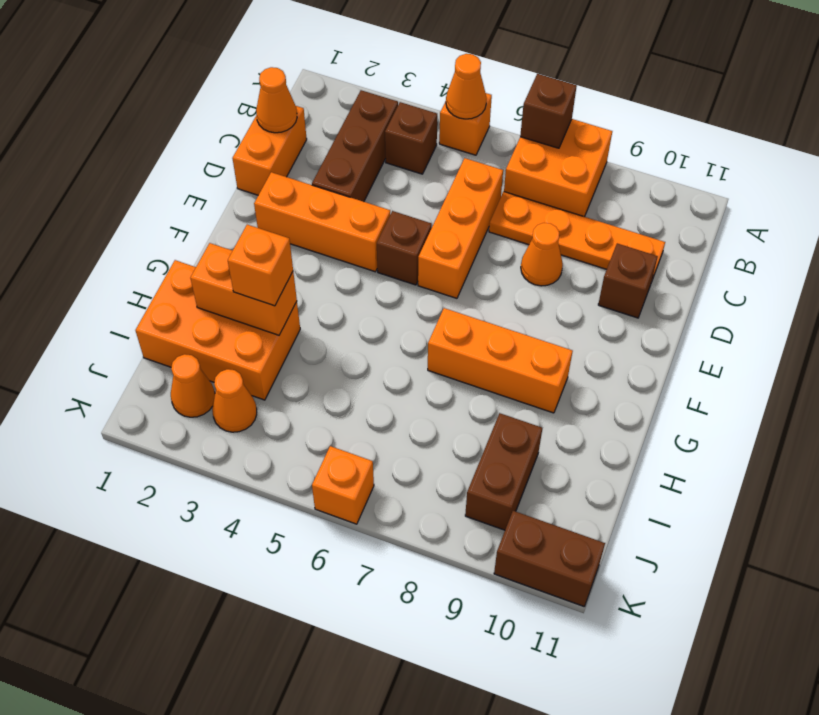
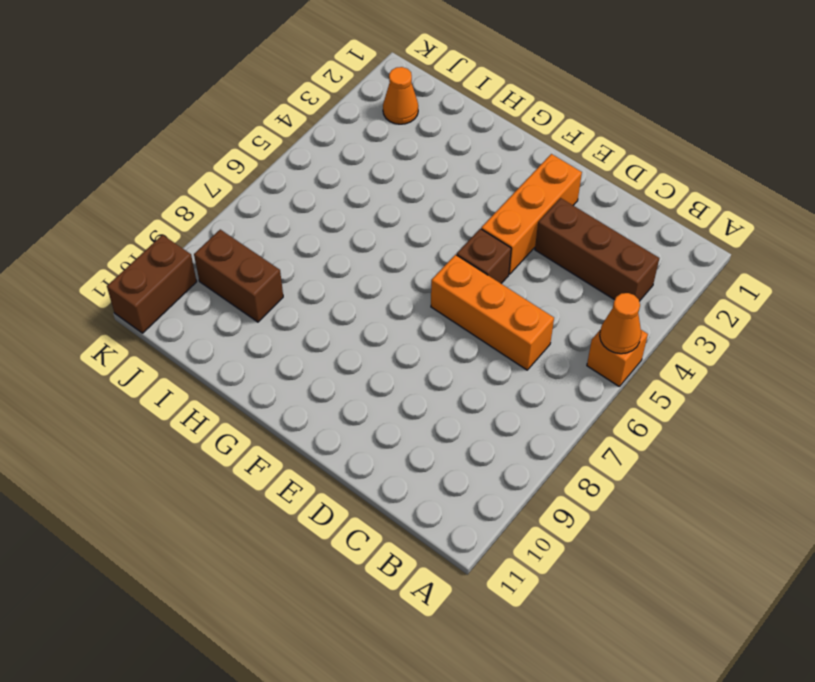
none -> orange 2x2 brick [504,119,612,217]
none -> brown 1x1 brick [385,102,437,174]
none -> orange 1x2 brick [232,106,307,195]

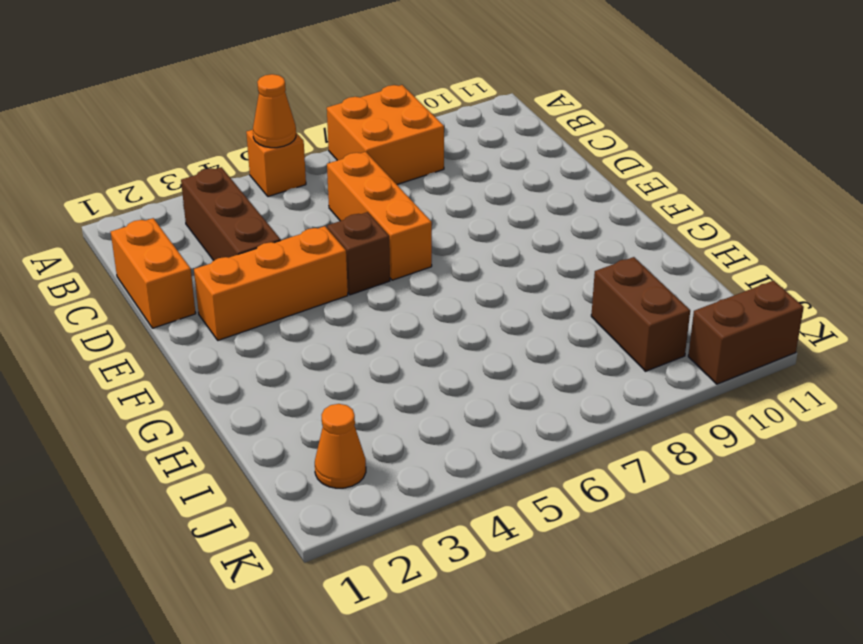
none -> brown 1x1 brick [385,102,437,174]
none -> orange 1x4 plate [489,192,665,280]
none -> orange 1x1 cone [521,223,563,286]

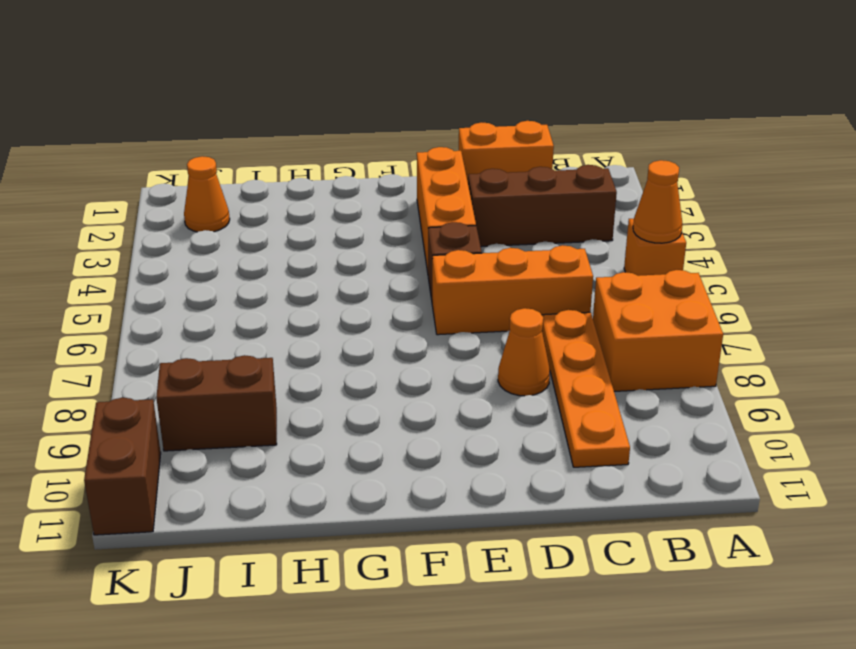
none -> brown 1x1 brick [385,102,437,174]
none -> brown 1x1 brick [598,243,658,318]
none -> orange 1x3 brick [428,308,573,413]

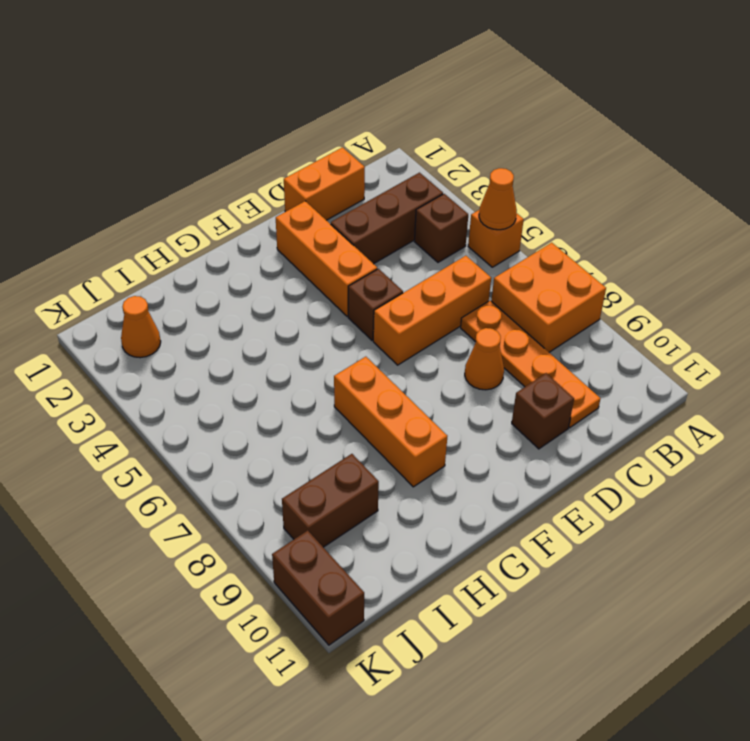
none -> orange 2x3 brick [136,260,300,400]
none -> orange 1x1 cone [212,369,257,432]
none -> orange 1x1 brick [312,446,374,524]

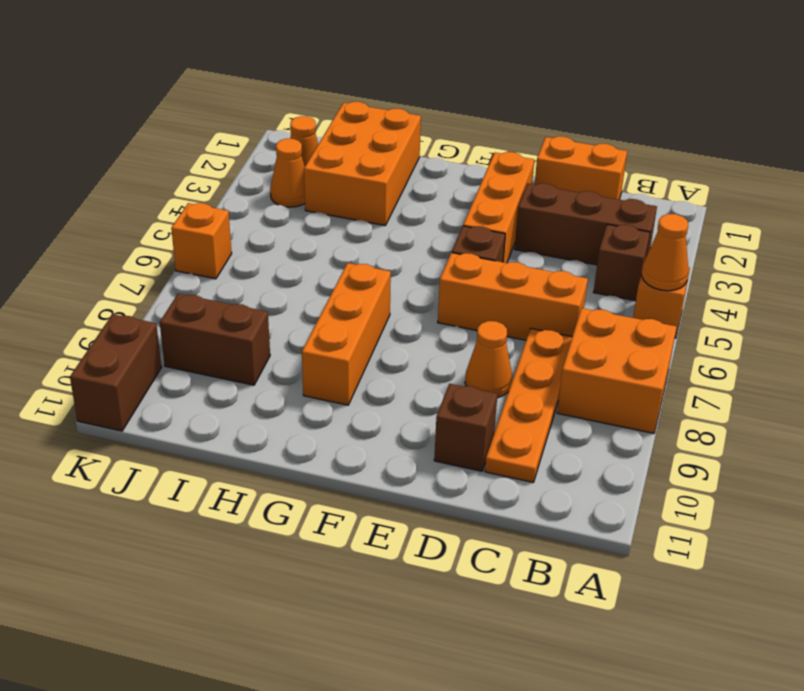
none -> brown 1x1 brick [520,74,577,148]
none -> orange 1x1 cone [256,67,297,133]
none -> orange 1x2 brick [190,243,297,335]

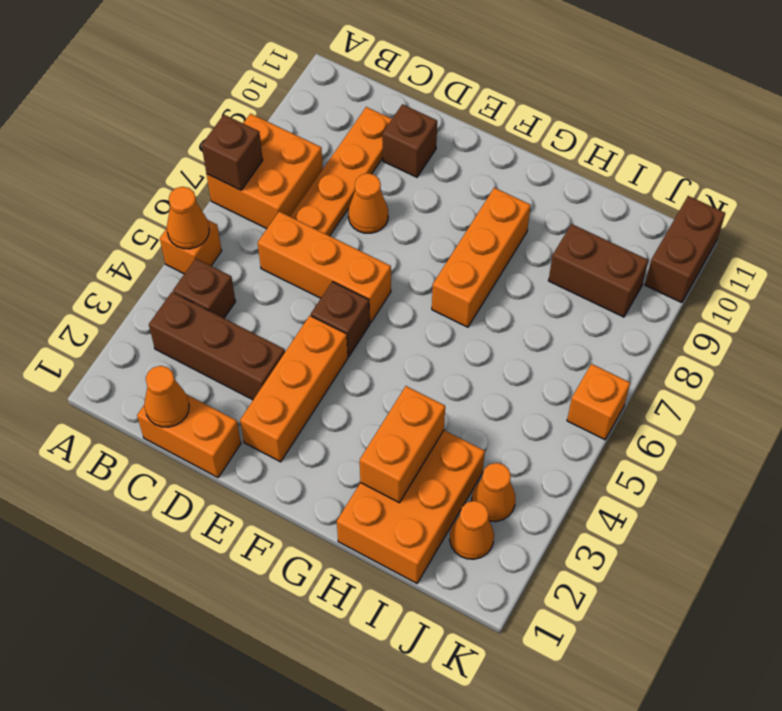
none -> orange 1x1 brick [228,225,293,306]

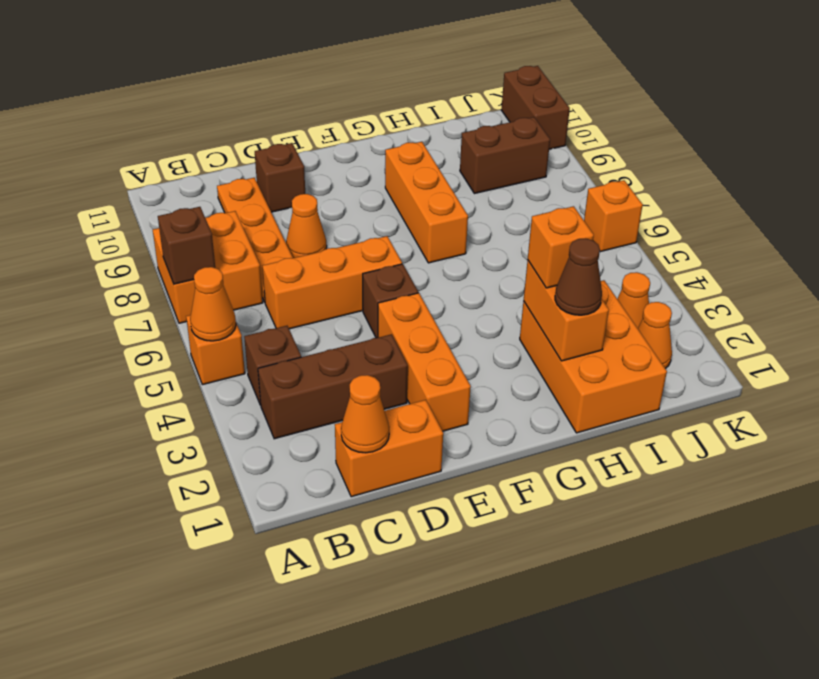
brown 1x1 cone [555,238,602,315] -> none

